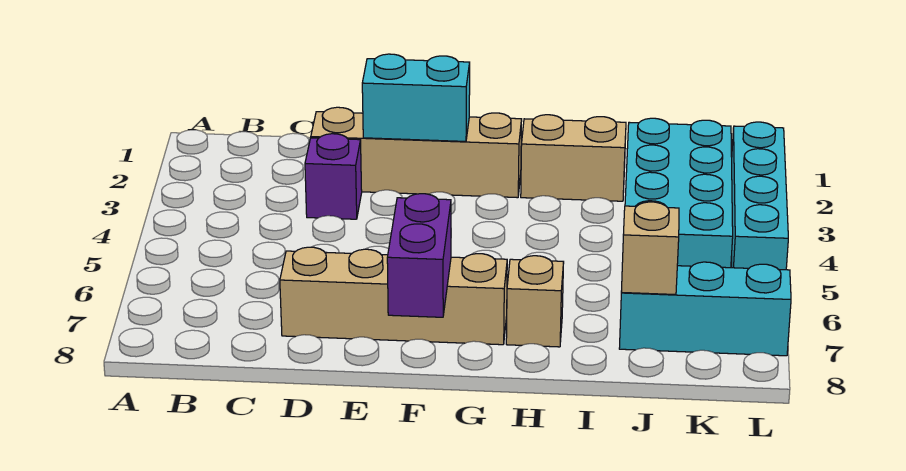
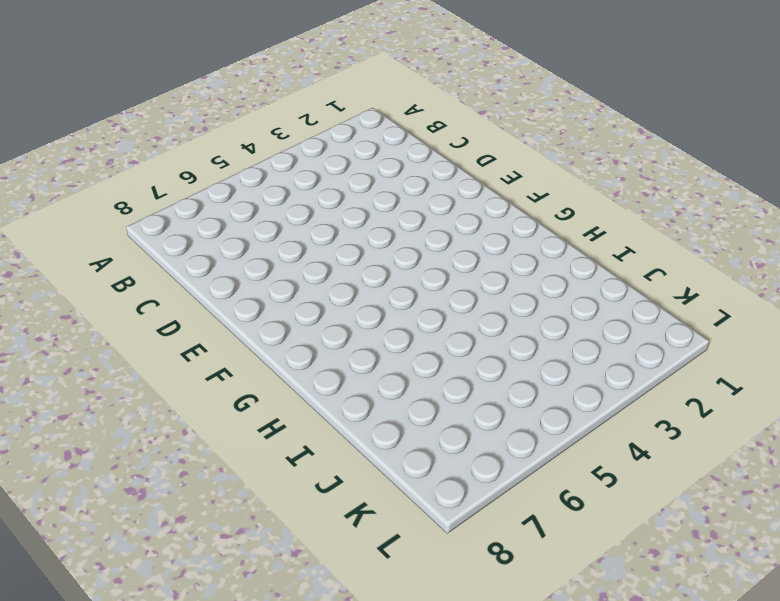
none -> tan 1x4 brick [311,107,522,198]
none -> purple 1x1 brick [305,134,362,219]

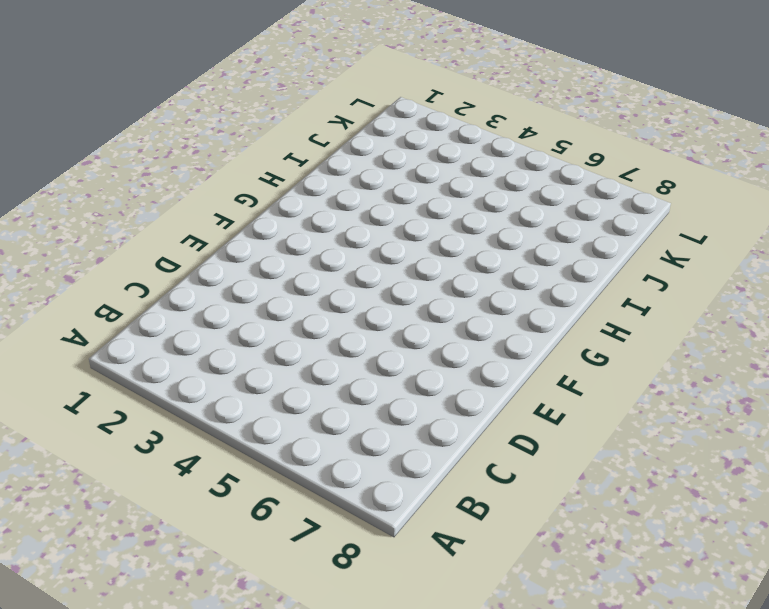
none -> tan 1x4 brick [311,107,522,198]
none -> purple 1x1 brick [305,134,362,219]

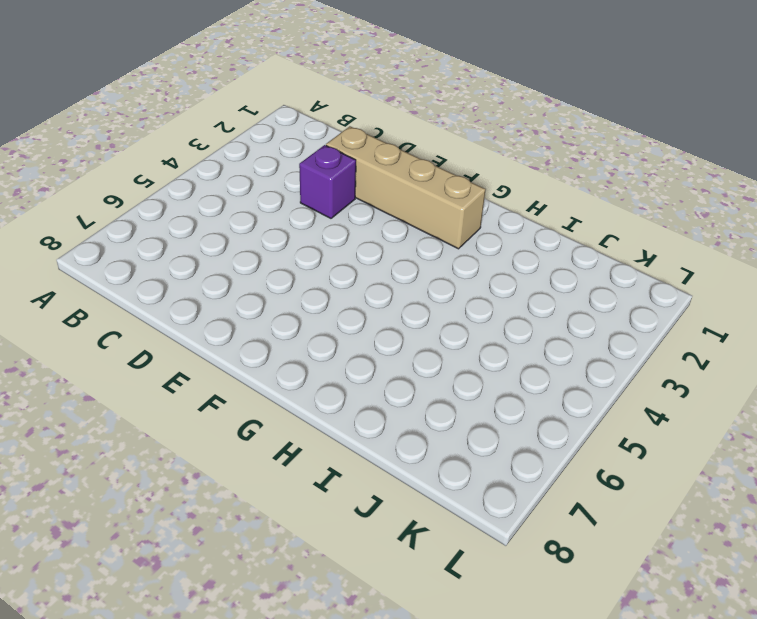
none -> tan 1x4 brick [280,247,507,345]
none -> tan 1x2 brick [521,115,626,201]

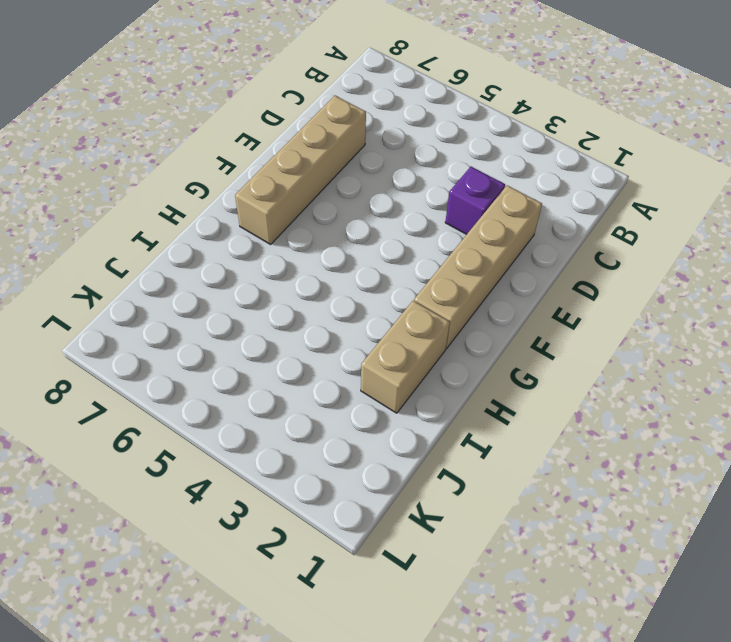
none -> tan 1x1 brick [506,256,564,347]
none -> cyan 2x4 brick [625,118,733,268]

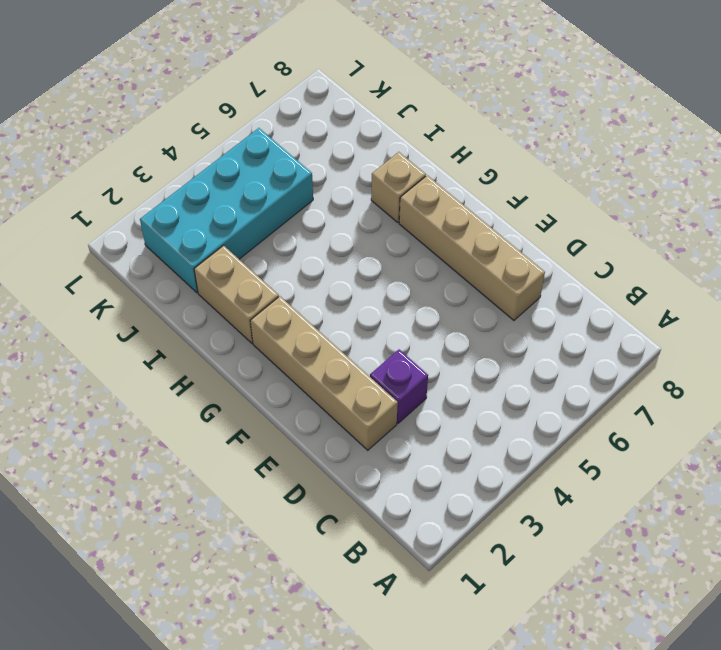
none -> cyan 1x3 brick [619,262,791,356]
none -> cyan 1x4 brick [732,122,788,270]

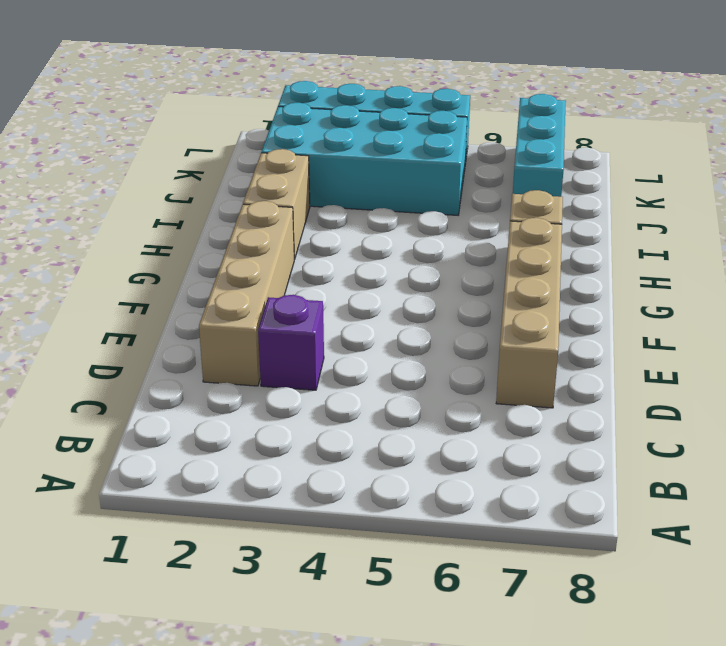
none -> cyan 1x2 brick [362,54,470,141]
none -> purple 1x2 brick [387,194,451,317]

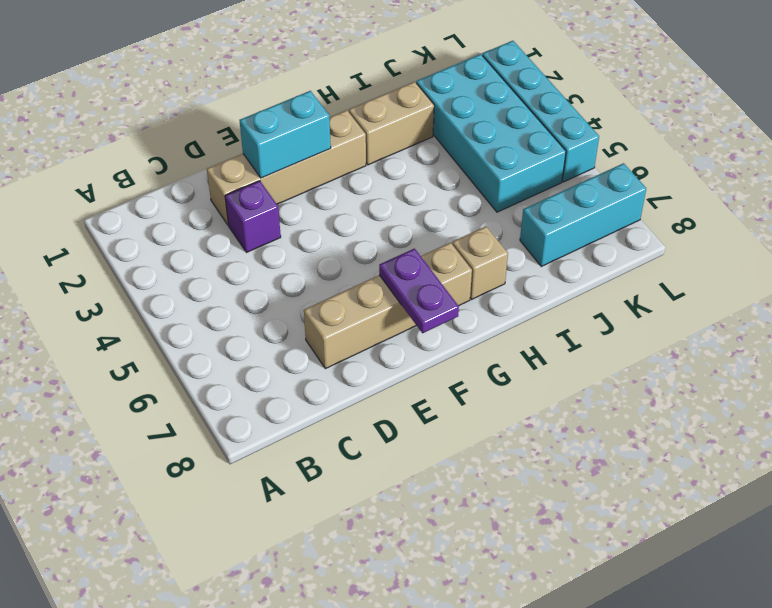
purple 1x2 plate [379,249,459,333] -> purple 1x2 brick [387,194,451,317]
none -> tan 1x1 brick [621,202,679,295]

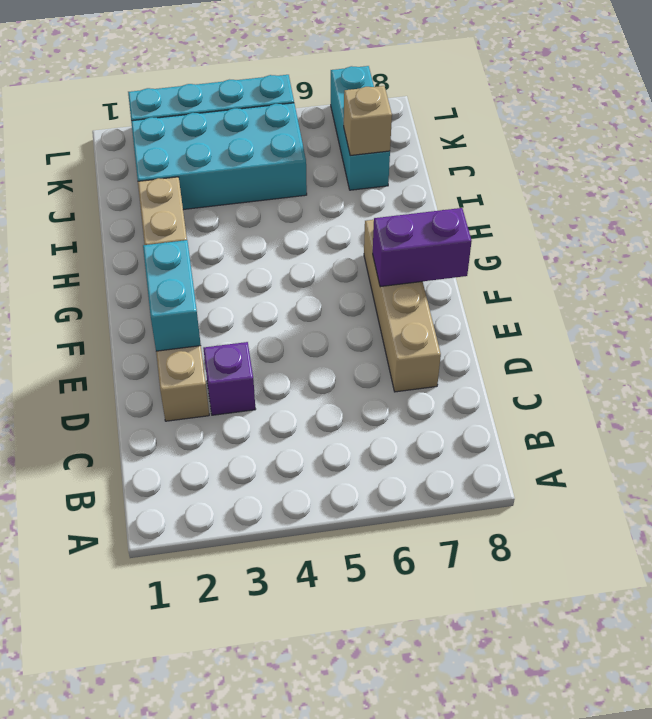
none -> tan 1x1 brick [506,256,564,347]

